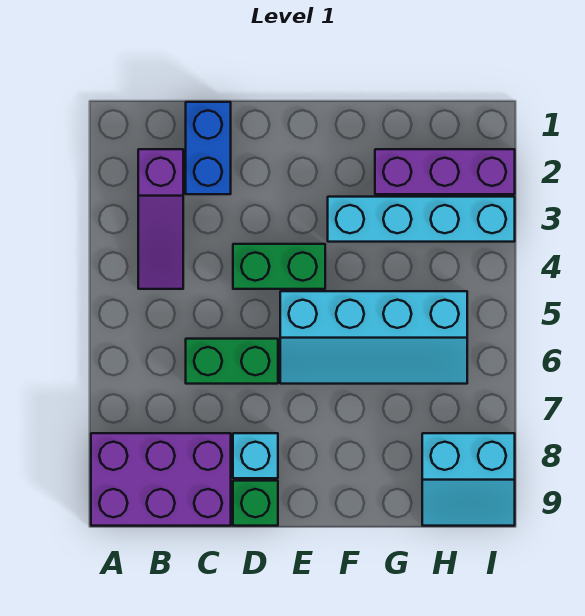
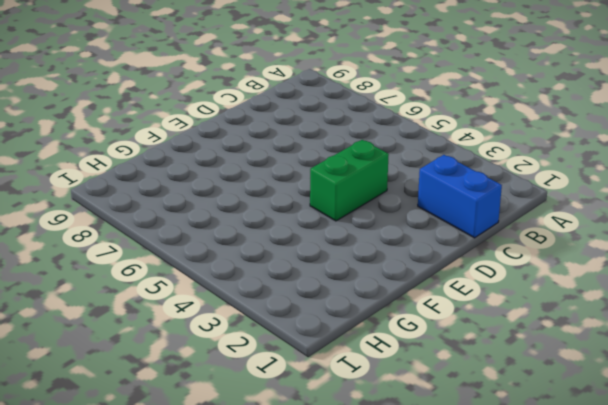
none -> purple 2x3 brick [91,433,231,526]
none -> purple 1x3 slope [138,149,183,289]

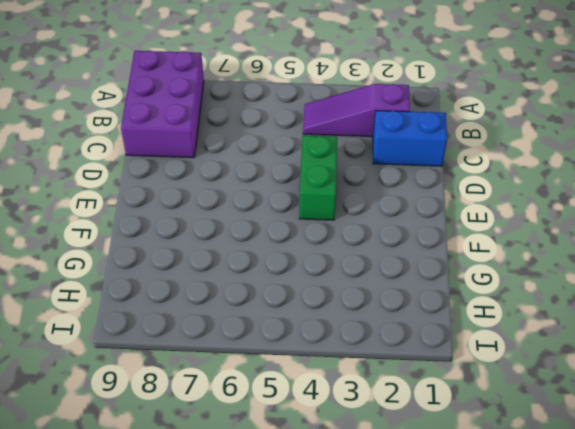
none -> green 1x2 brick [186,339,278,384]
none -> cyan 1x1 brick [233,433,278,478]

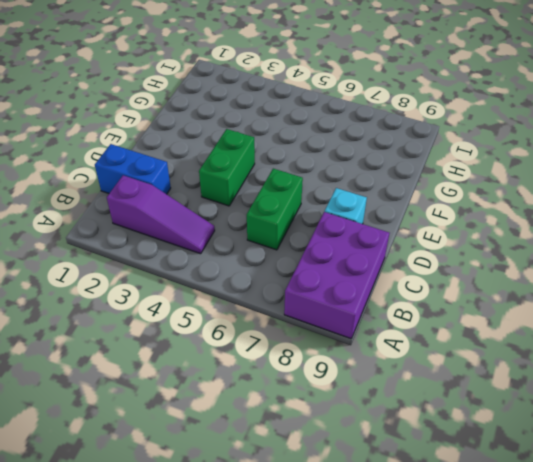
none -> green 1x1 brick [233,481,278,526]
none -> cyan 2x4 slope [280,291,467,384]

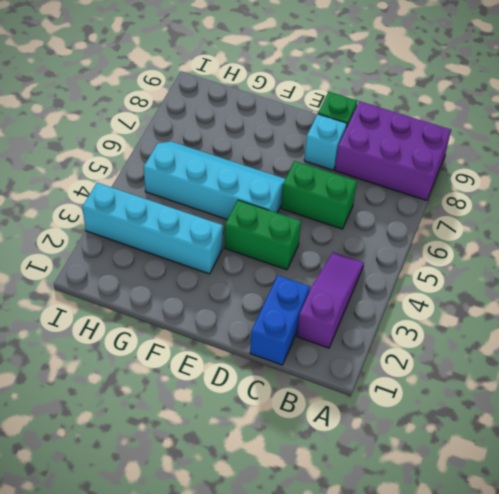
none -> purple 1x3 brick [375,149,515,194]
none -> cyan 2x2 slope [422,433,515,526]

